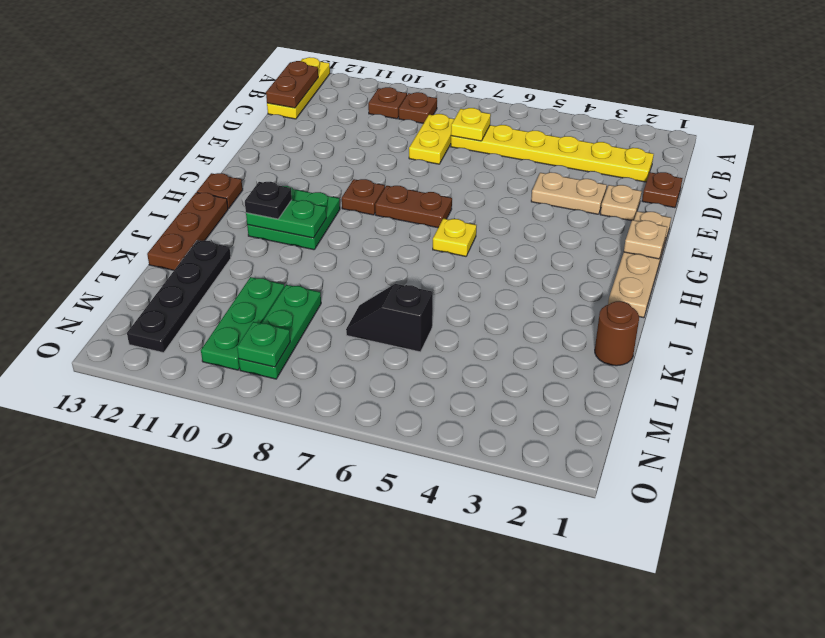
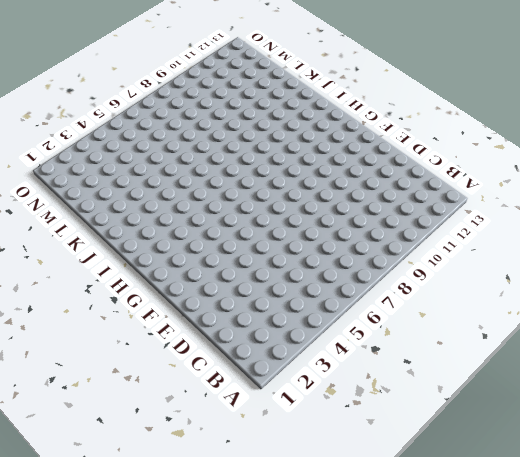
none -> yellow 1x3 plate [267,57,330,119]
none -> brown 1x1 plate [399,92,437,123]
none -> brown 1x1 plate [368,87,407,119]

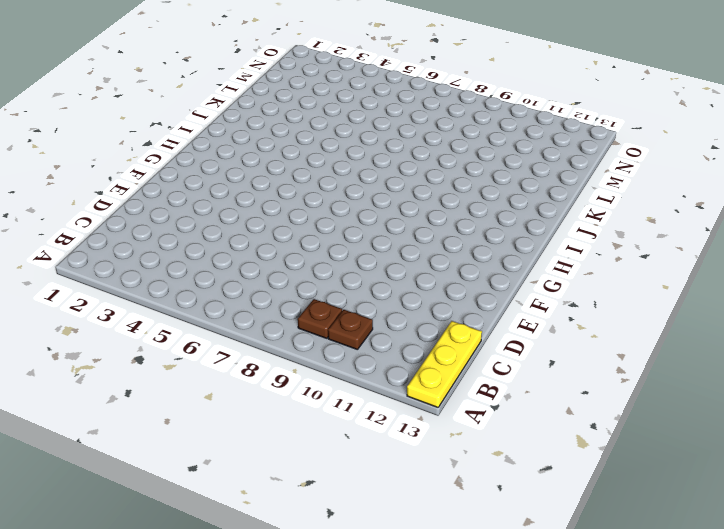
none -> yellow 1x6 plate [451,125,654,182]
none -> yellow 1x2 plate [409,114,454,164]
none -> brown 1x1 plate [642,172,682,208]

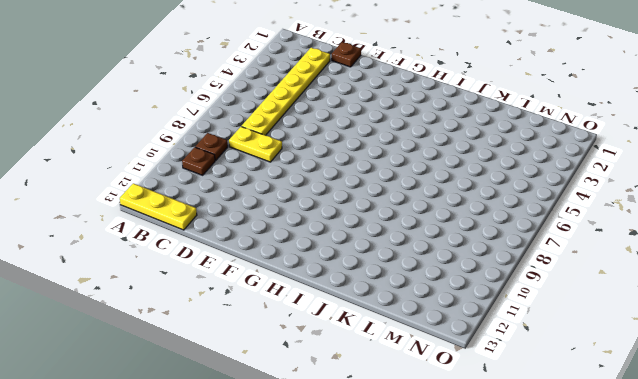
none -> tan 1x1 plate [600,185,642,221]
none -> tan 1x2 plate [531,172,607,214]
none -> tan 1x4 plate [608,211,671,318]

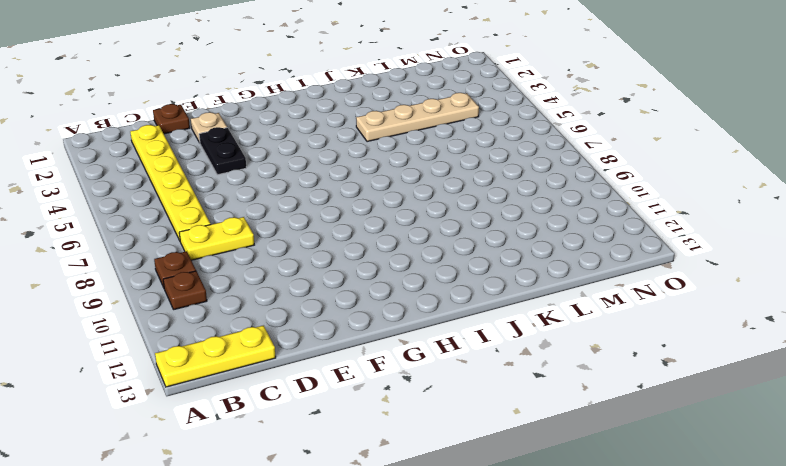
black 1x2 plate [199,127,246,175] -> tan 1x2 plate [531,172,607,214]
tan 1x4 plate [356,93,479,142] -> tan 1x4 plate moved to [608,211,671,318]
none -> brown 1x2 plate [375,186,452,228]
none -> brown 1x1 plate [342,179,385,215]
none -> yellow 1x1 plate [433,219,476,256]

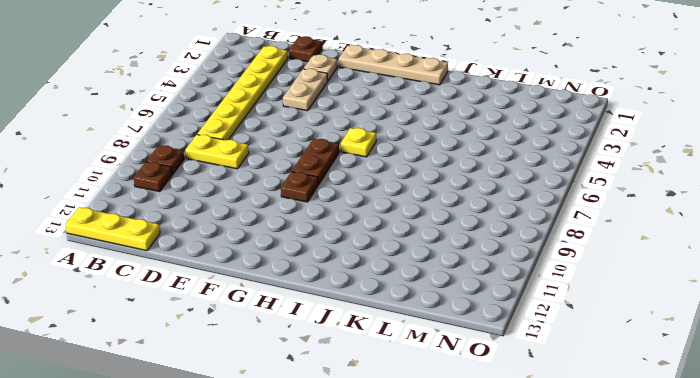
none -> green 2x2 plate [247,186,340,250]
none -> brown 1x1 plate [197,173,243,209]
none -> brown 1x3 plate [147,192,228,270]

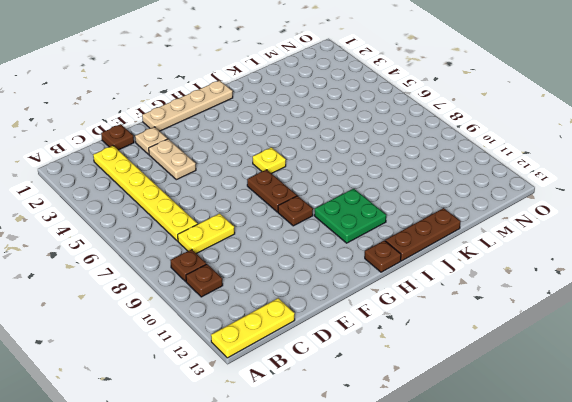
none -> brown 1x1 round brick [595,301,639,366]
none -> black 1x4 plate [127,240,231,353]
none -> black 1x2 slope [346,284,433,352]

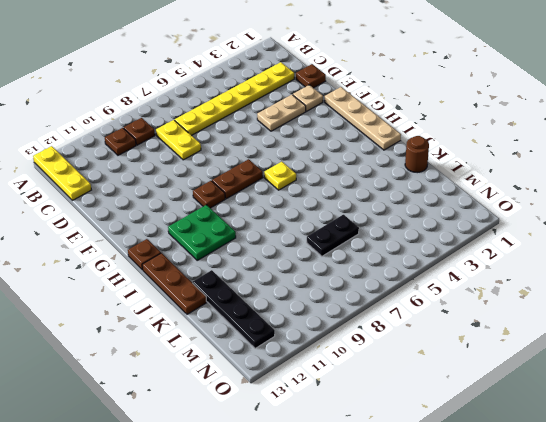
black 1x2 plate [307,215,359,256] -> black 1x2 slope [346,284,433,352]
none -> green 1x3 plate [239,285,321,379]
none -> green 1x3 plate [201,277,285,370]
none -> brown 1x2 plate [266,61,318,108]

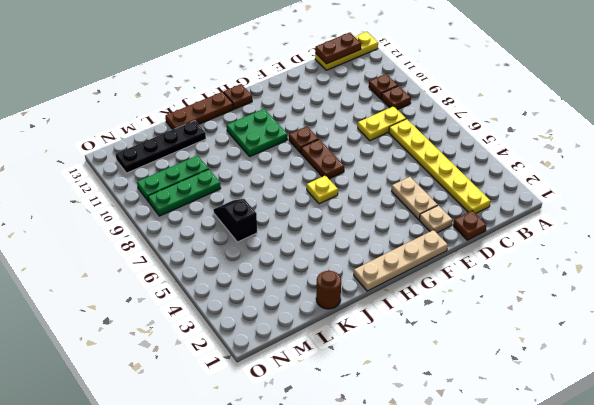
none -> yellow 1x1 plate [451,108,491,141]
none -> tan 1x1 plate [624,220,667,259]
none -> green 1x2 plate [246,200,326,238]

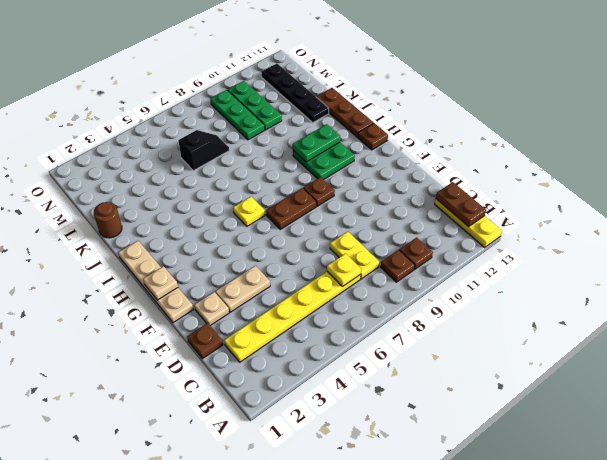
none -> green 1x1 plate [237,322,290,367]
none -> black 1x1 plate [245,182,292,219]

